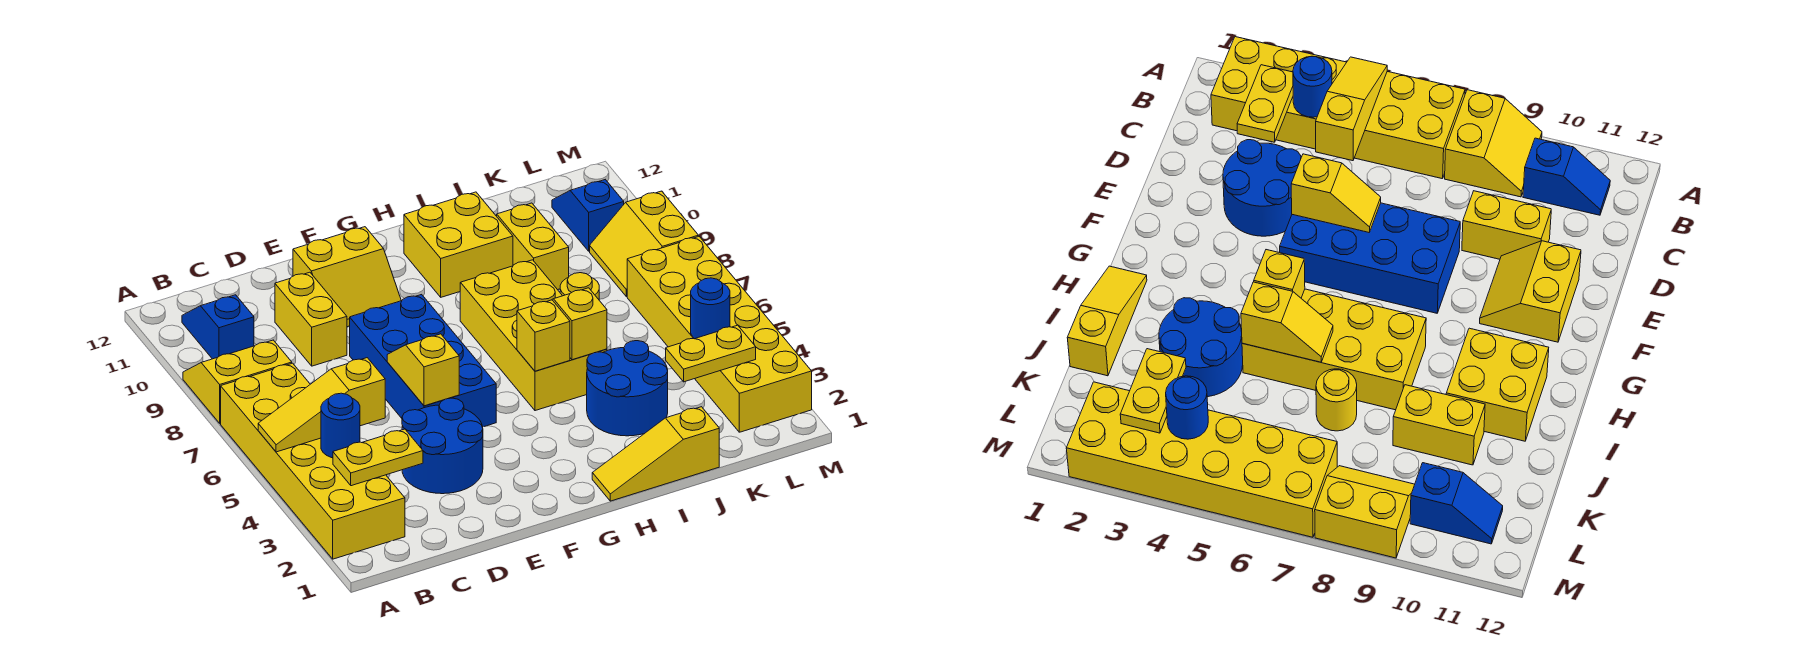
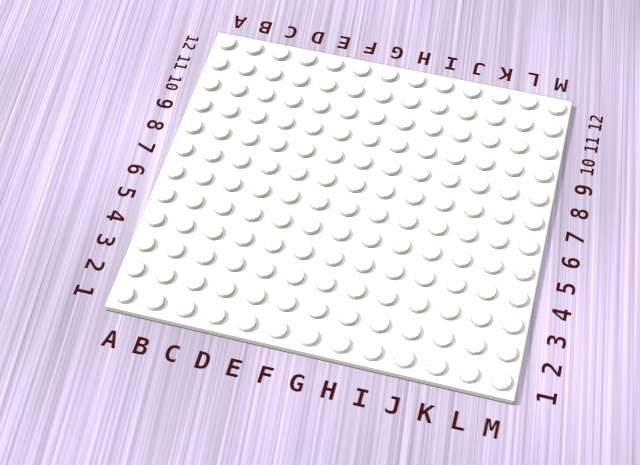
none -> yellow 2x6 brick [221,363,405,559]
none -> yellow 2x2 slope [183,340,292,423]
none -> blue 1x2 slope [182,295,254,359]

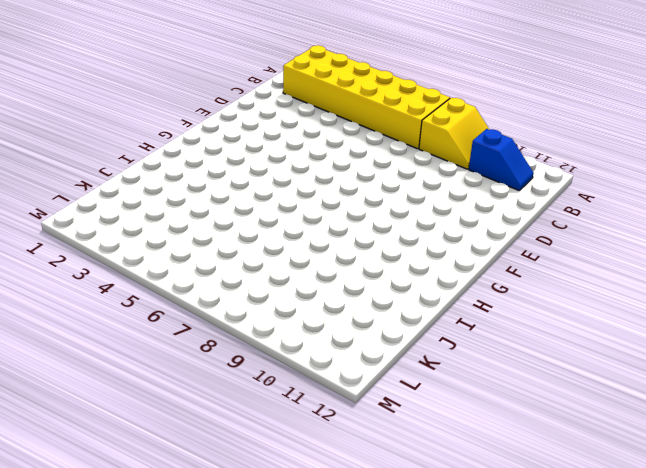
none -> blue 2x2 round brick [402,398,483,494]
none -> yellow 1x2 brick [275,272,347,366]
none -> blue 2x4 brick [350,295,496,427]

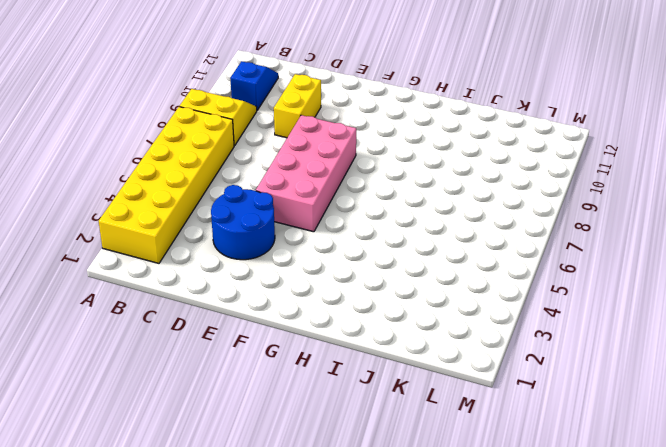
pink 2x4 brick [256,115,356,232] -> blue 2x4 brick [350,295,496,427]
none -> yellow 2x2 slope [293,227,401,327]
none -> yellow 1x3 slope [592,407,719,501]
none -> yellow 2x4 brick [460,260,607,411]

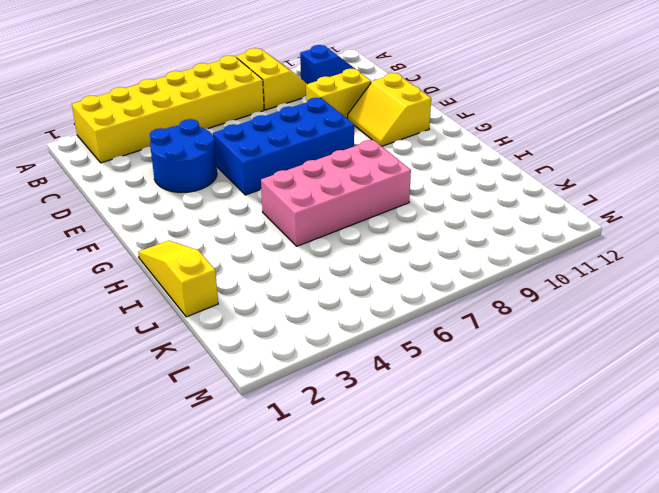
pink 2x4 brick [261,140,411,246] -> yellow 2x4 brick [460,260,607,411]
none -> yellow 2x2 brick [404,192,513,297]
none -> blue 2x2 round brick [587,341,668,436]
none -> yellow 1x1 round brick [560,273,599,299]

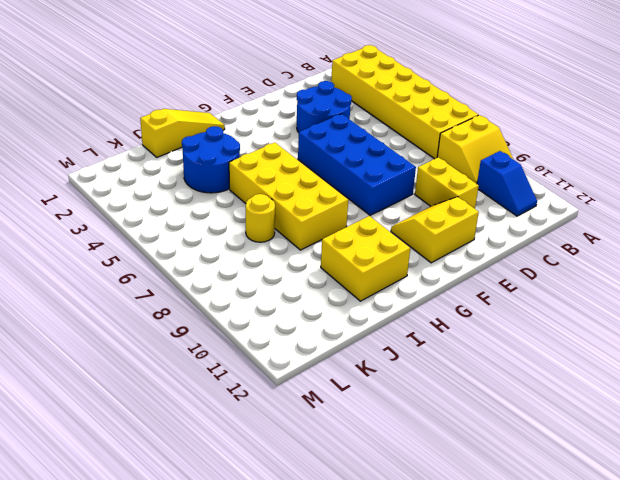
none -> yellow 1x2 brick [497,203,569,290]
none -> yellow 2x6 brick [627,236,812,432]
none -> yellow 2x2 slope [590,191,698,297]

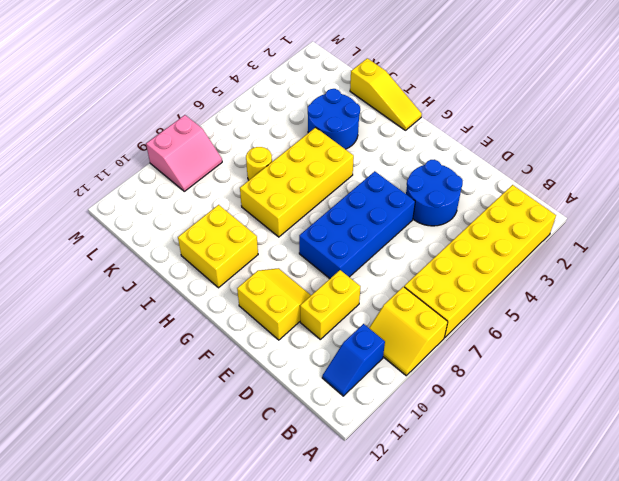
pink 2x2 slope [146,115,222,191] -> yellow 2x2 slope [590,191,698,297]
none -> yellow 1x2 brick [497,203,569,290]
none -> yellow 2x6 brick [627,236,812,432]
none -> blue 1x2 slope [552,180,624,251]

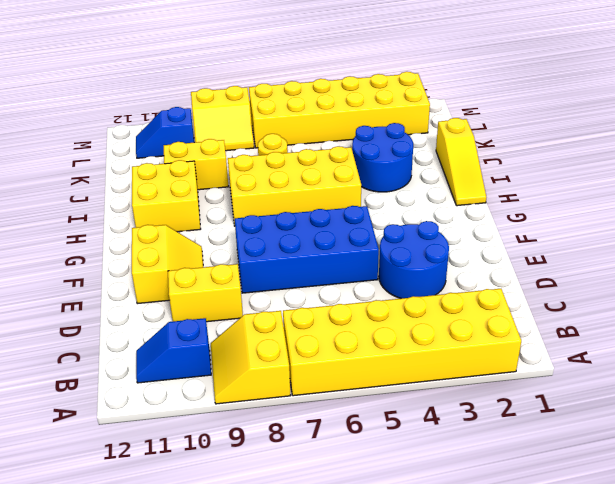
none -> yellow 1x3 slope [258,358,385,452]
none -> yellow 1x2 plate [333,429,423,486]
none -> blue 1x1 round brick [321,393,360,458]

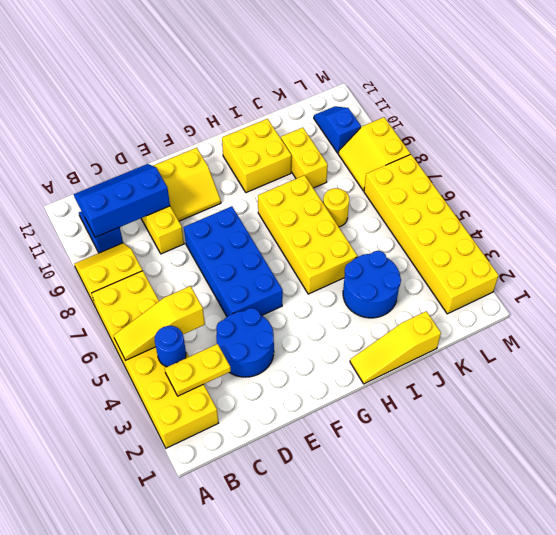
blue 2x3 slope [74,164,170,237] -> none
none -> yellow 1x2 slope [387,334,459,406]
none -> yellow 1x1 brick [517,300,570,371]
none -> yellow 1x2 slope [552,288,607,360]

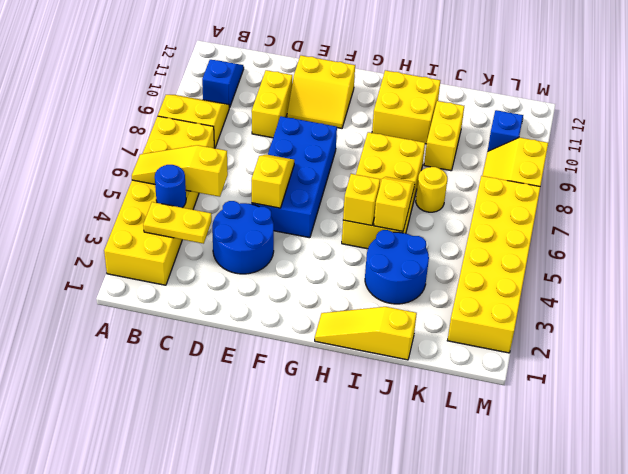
none -> yellow 1x2 plate [666,325,756,382]
none -> blue 1x1 round brick [691,278,730,339]

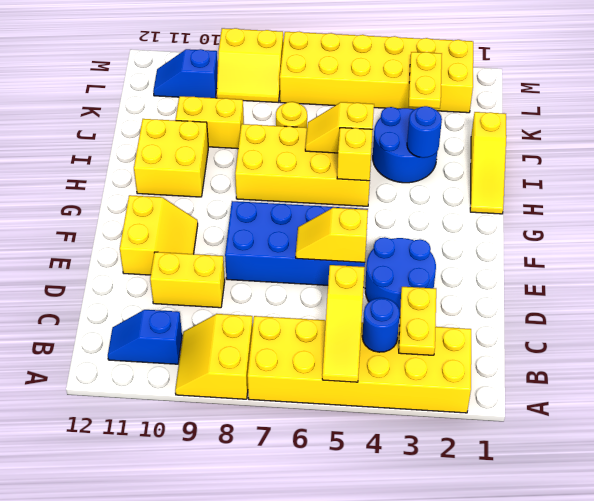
blue 1x1 round brick [407,106,442,158] -> blue 1x1 round brick moved to [691,278,730,339]

